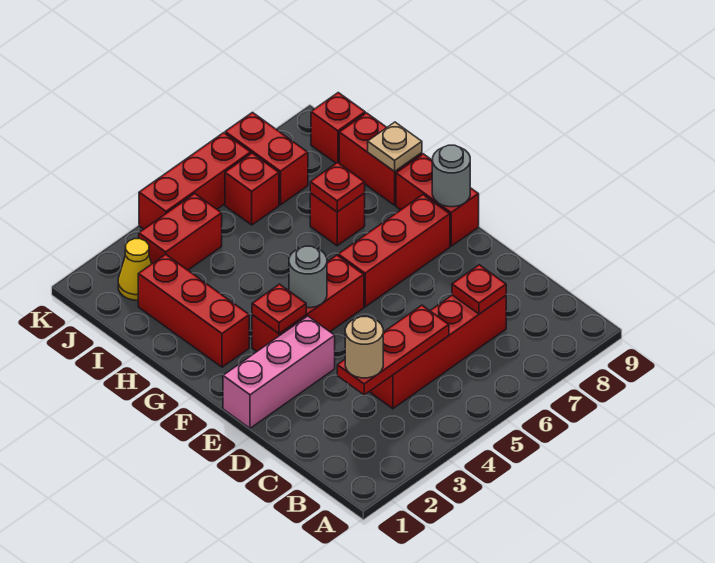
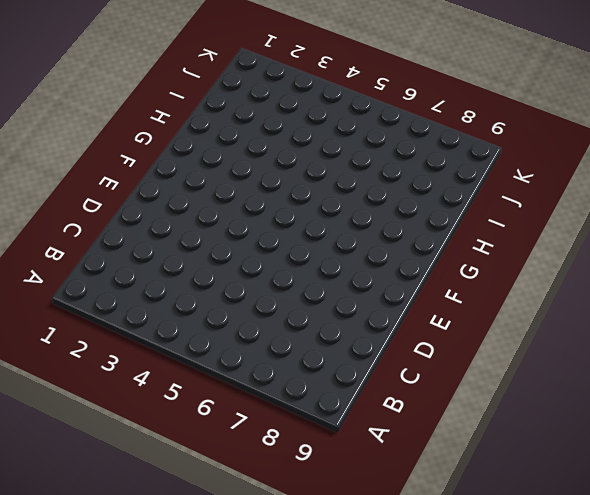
none -> red 1x4 brick [369,295,506,409]
none -> pink 1x3 brick [223,316,335,428]
none -> red 1x3 brick [252,255,364,351]

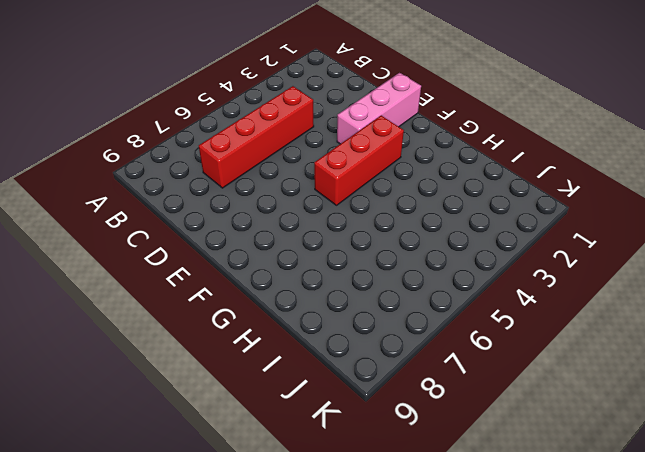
none -> red 1x3 brick [338,195,450,307]
none -> red 1x2 brick [396,154,479,246]
none -> red 1x3 brick [138,254,249,367]

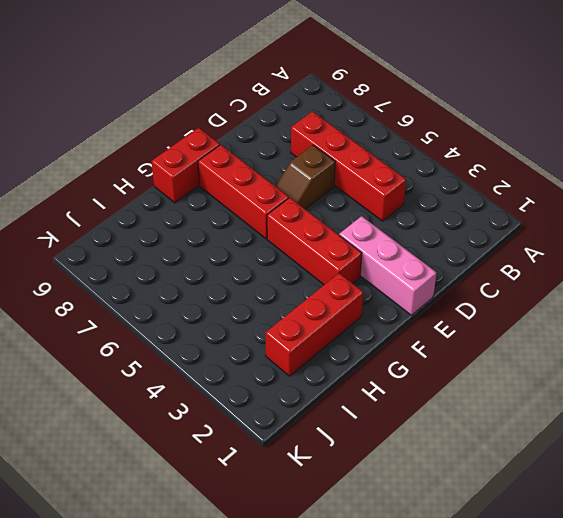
brown 1x2 slope [276,145,335,209] -> none
none -> red 1x1 brick [310,193,365,246]
none -> red 1x2 brick [339,113,422,205]
none -> yellow 1x1 cone [118,239,151,300]

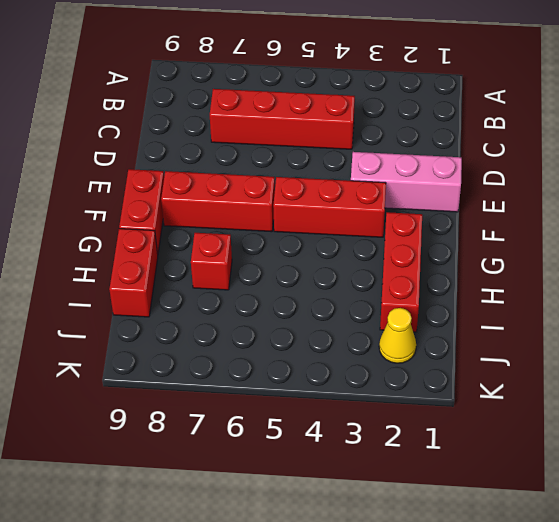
none -> red 1x2 brick [139,194,222,270]
none -> red 1x1 brick [225,153,279,225]
none -> red 1x2 brick [225,113,308,205]

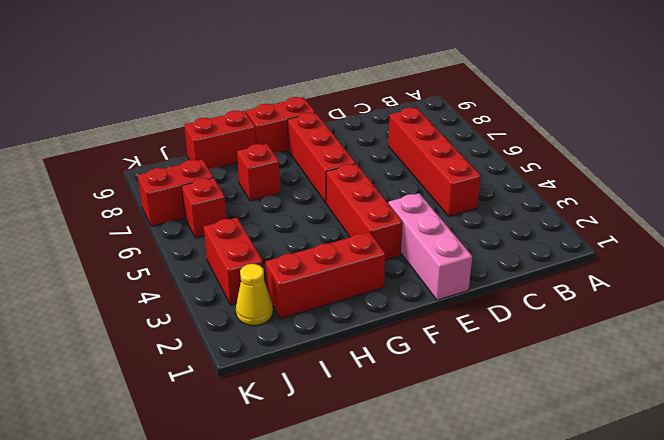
none -> red 1x1 brick [311,93,365,163]
none -> red 1x3 brick [139,133,251,229]
none -> red 1x3 plate [337,305,449,395]

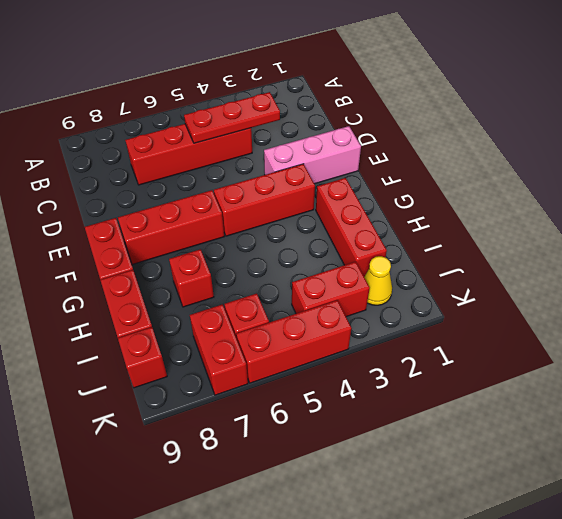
none -> red 1x1 plate [452,265,506,314]
none -> red 1x1 plate [252,284,306,334]
none -> grey 1x1 round brick [289,246,327,308]

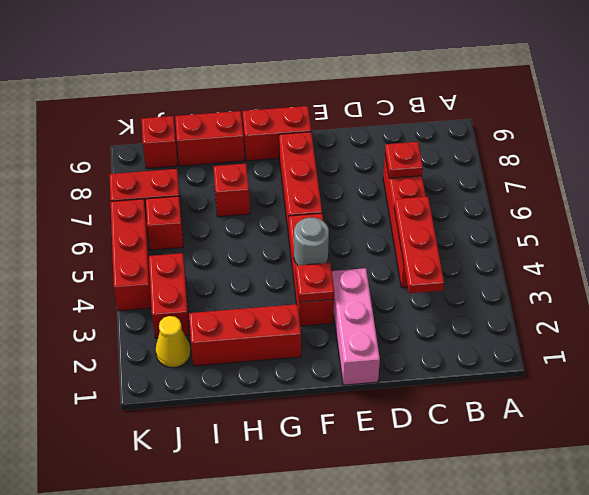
none -> grey 1x1 round brick [432,145,470,207]
none -> red 1x1 plate [310,163,365,212]
none -> tan 1x1 plate [368,122,422,172]

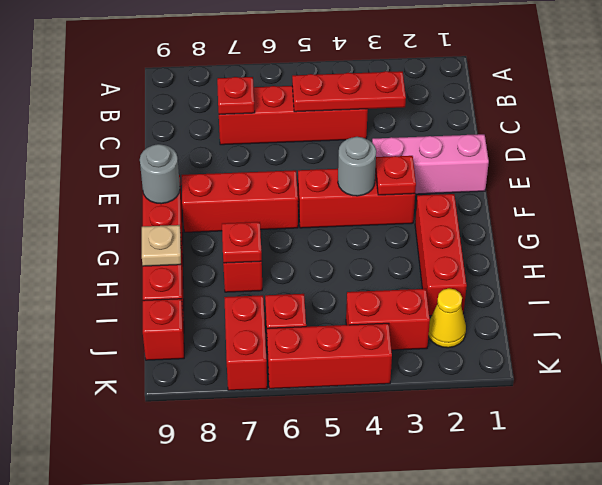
none -> tan 1x1 round brick [345,317,383,378]

